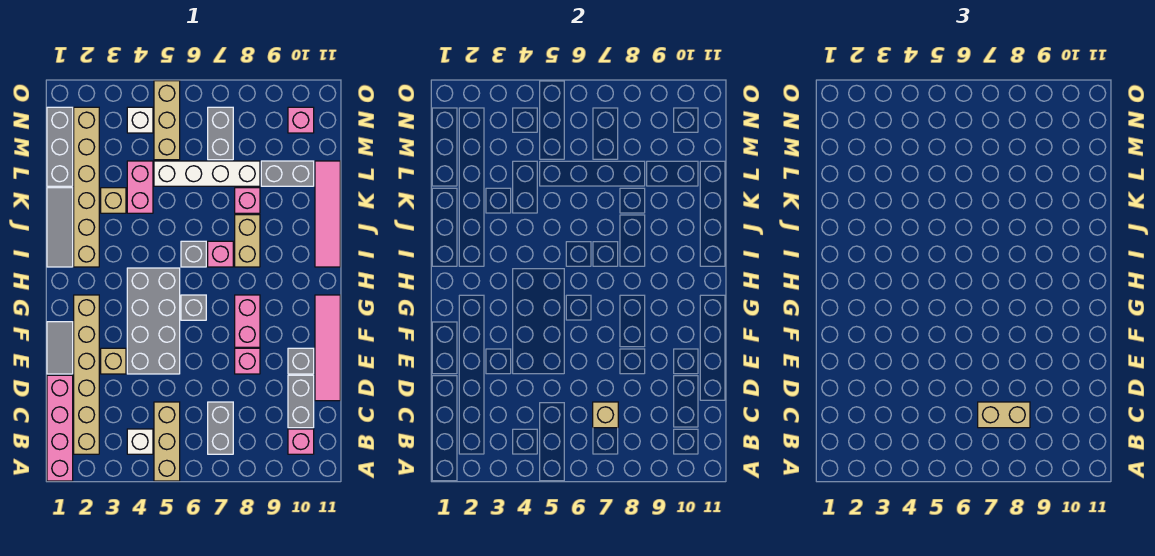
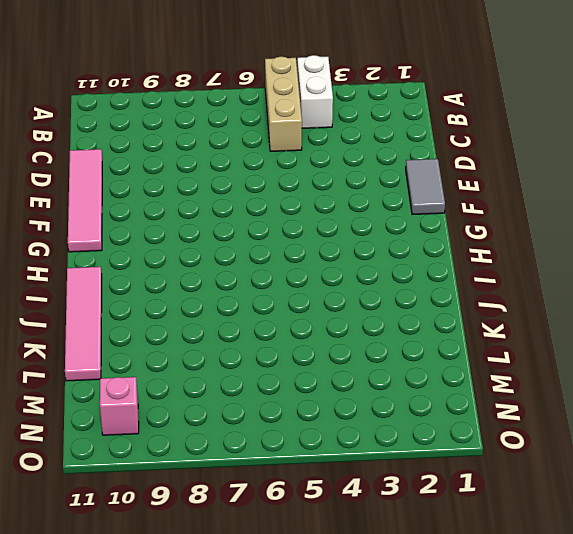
white 1x2 brick [297,55,333,128] -> white 1x1 brick [127,429,153,454]
none -> pink 1x4 brick [47,375,73,481]
none -> tan 1x6 brick [74,295,99,454]
none -> grey 1x2 brick [208,402,233,454]
none -> pink 1x1 brick [288,429,314,454]

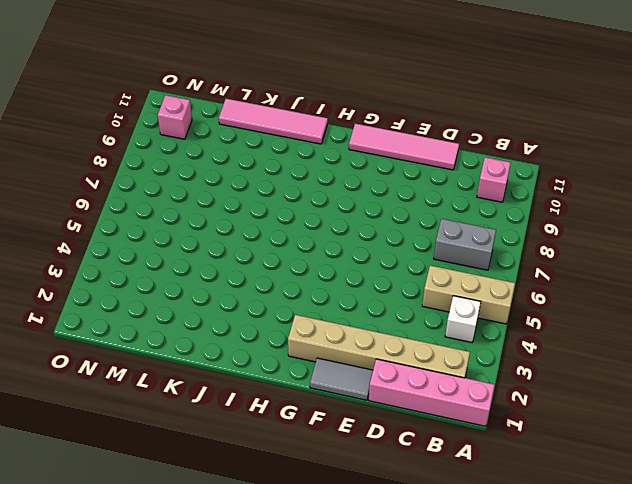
none -> grey 1x2 brick [288,375,314,428]
none -> tan 1x1 brick [101,348,126,374]
none -> grey 2x4 brick [127,268,180,374]
none -> pink 1x1 brick [235,348,260,374]

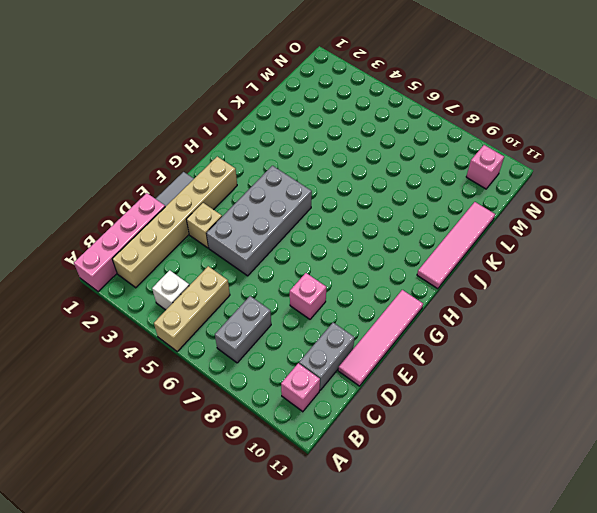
none -> grey 1x1 brick [288,348,314,374]
none -> pink 1x2 brick [235,295,260,347]
none -> grey 1x1 brick [181,295,206,320]
none -> grey 1x3 tile [47,188,73,267]

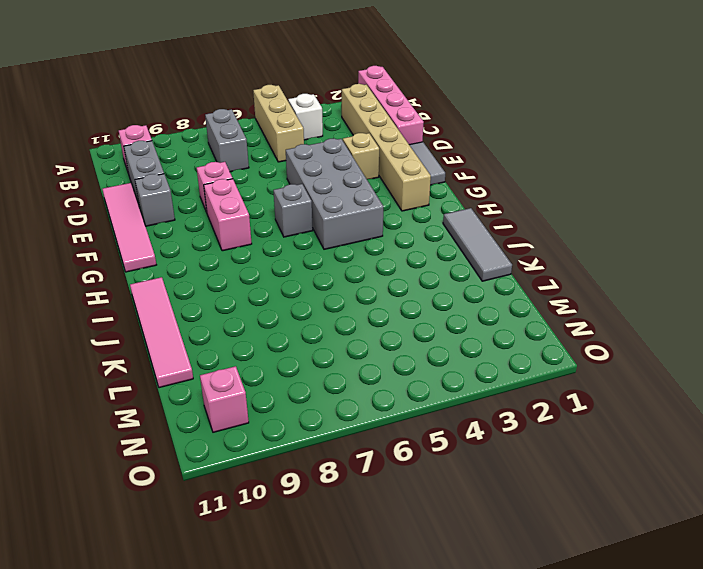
none -> tan 1x6 brick [74,107,99,267]
none -> grey 1x1 brick [181,241,206,267]
none -> pink 1x1 brick [208,241,233,267]
none -> tan 1x2 brick [235,215,260,267]

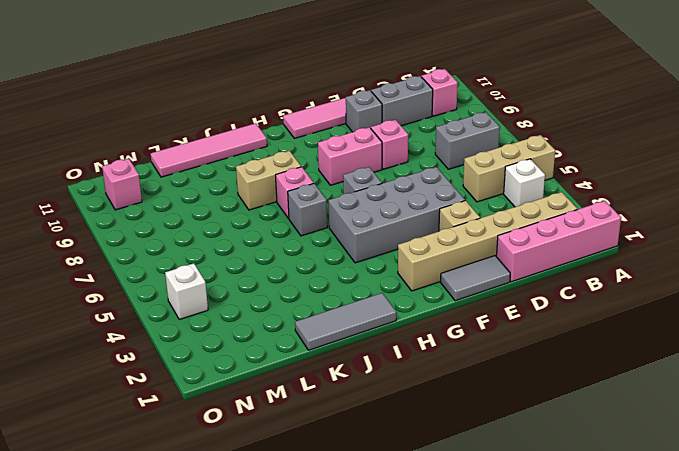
none -> tan 1x6 brick [74,107,99,267]
none -> tan 1x1 brick [101,188,126,213]
none -> pink 1x2 brick [127,161,153,213]
none -> pink 1x1 brick [235,188,260,213]

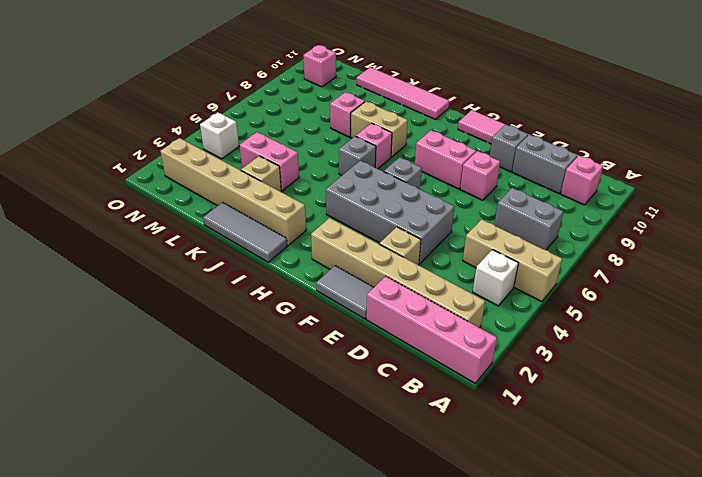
none -> grey 1x3 brick [47,107,73,186]
none -> white 1x4 brick [154,161,260,186]
none -> grey 1x2 brick [261,161,314,186]
none -> tan 1x3 brick [154,81,180,160]

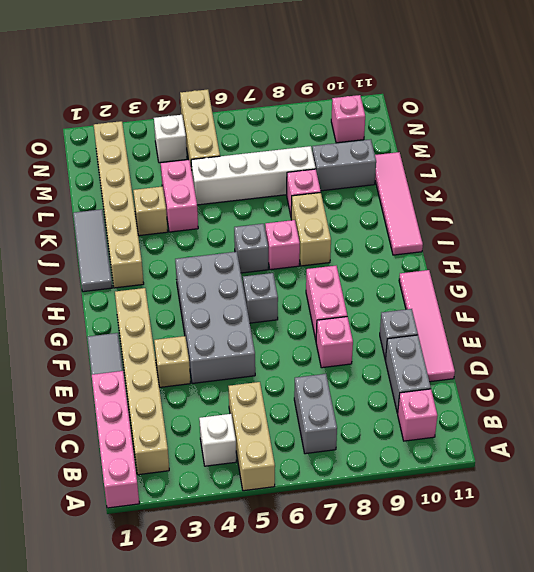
none -> grey 1x3 brick [47,107,73,186]
none -> grey 1x2 brick [208,107,233,160]
none -> tan 1x1 brick [593,402,618,428]
none -> tan 1x2 brick [978,402,1030,428]

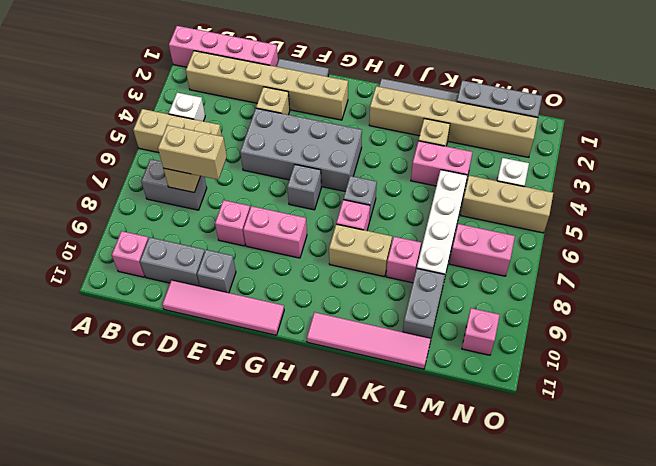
tan 1x2 brick [158,125,227,180] -> tan 1x2 brick turned to [978,402,1030,428]
pink 1x2 brick [450,224,515,276] -> grey 1x2 brick [208,107,233,160]

